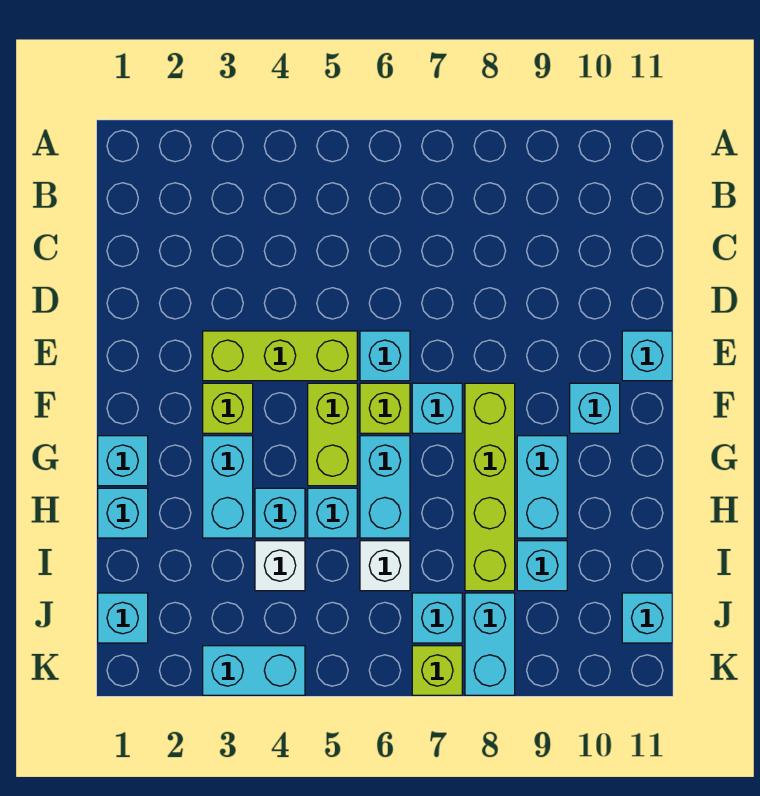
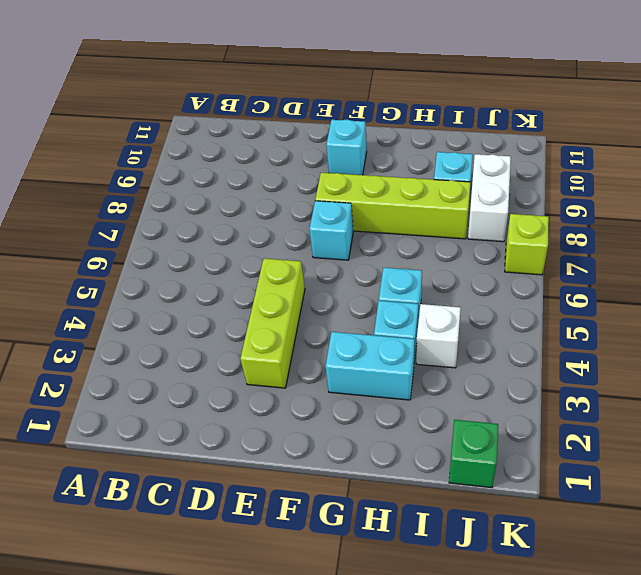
green 1x1 brick [449,420,498,488] -> cyan 1x1 brick [98,593,148,643]
white 1x2 brick [468,154,511,242] -> cyan 1x2 brick [465,593,515,695]
none -> cyan 1x1 brick [360,331,410,381]
none -> cyan 1x1 brick [622,331,672,381]
none -> lime 1x1 brick [203,383,253,433]

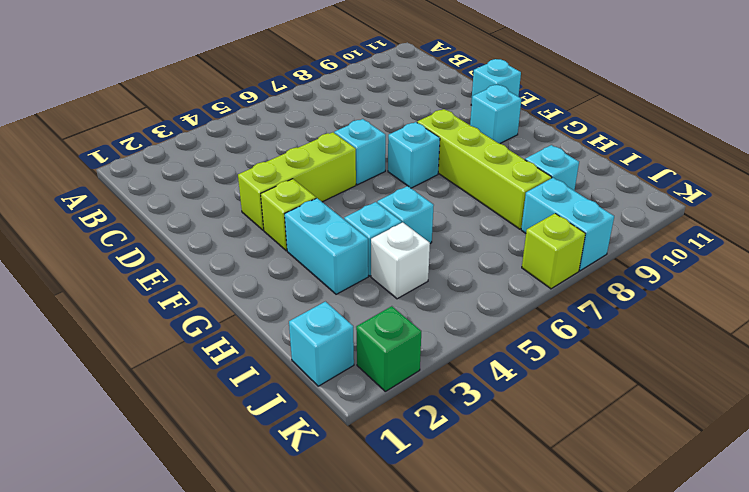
green 1x1 brick [356,306,421,391] -> none
none -> lime 1x2 brick [308,383,357,486]
none -> lime 1x1 brick [360,383,410,433]
none -> cyan 1x1 brick [98,436,148,486]

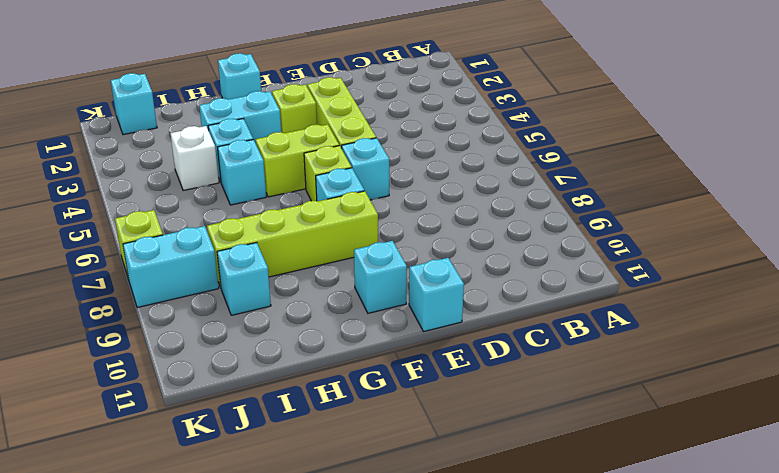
none -> cyan 1x2 brick [360,436,410,538]
none -> cyan 1x2 brick [517,436,567,538]
none -> cyan 1x1 brick [98,488,148,538]

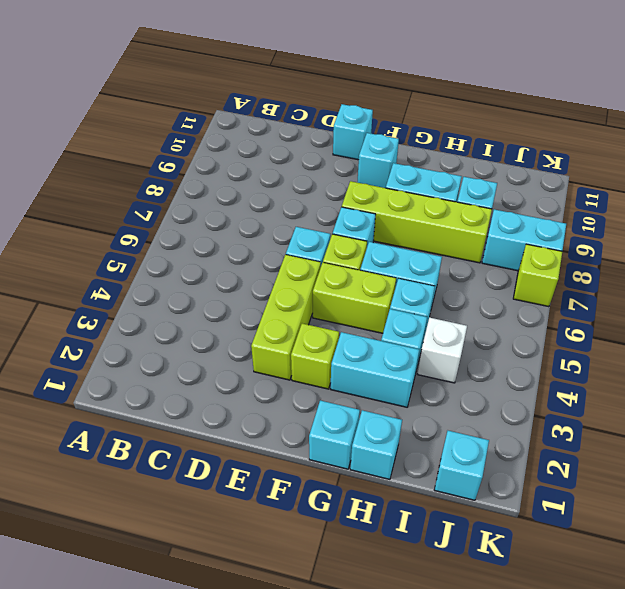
none -> white 1x1 brick [360,541,410,591]
none -> cyan 1x1 brick [412,593,462,643]
none -> cyan 1x1 brick [622,593,672,643]

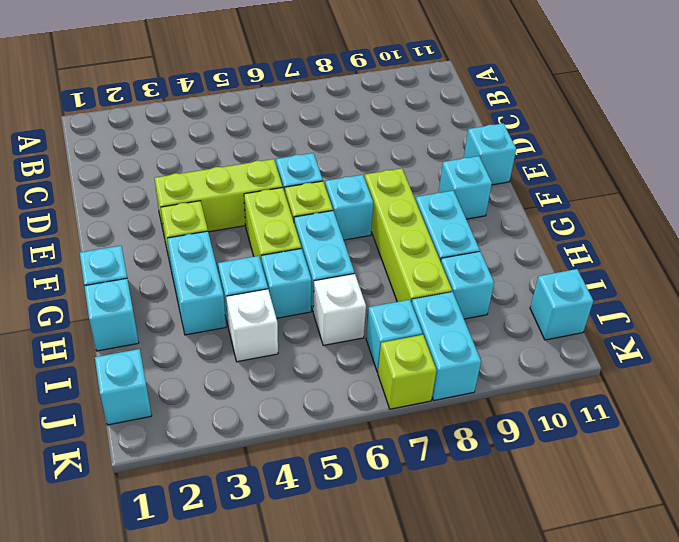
none -> cyan 1x2 brick [203,646,305,695]

